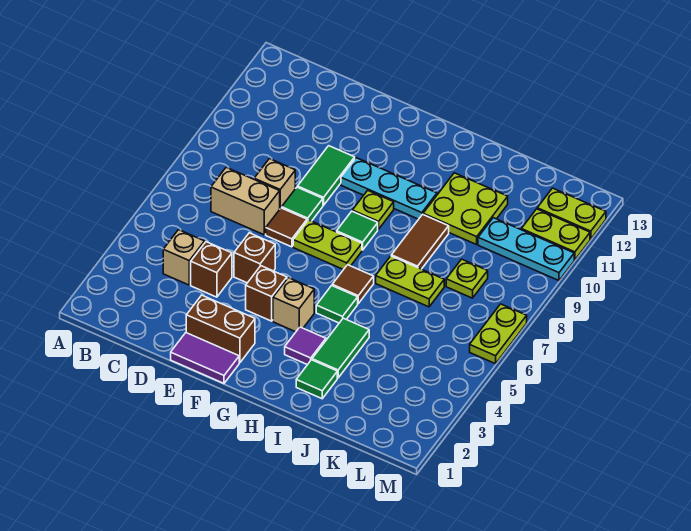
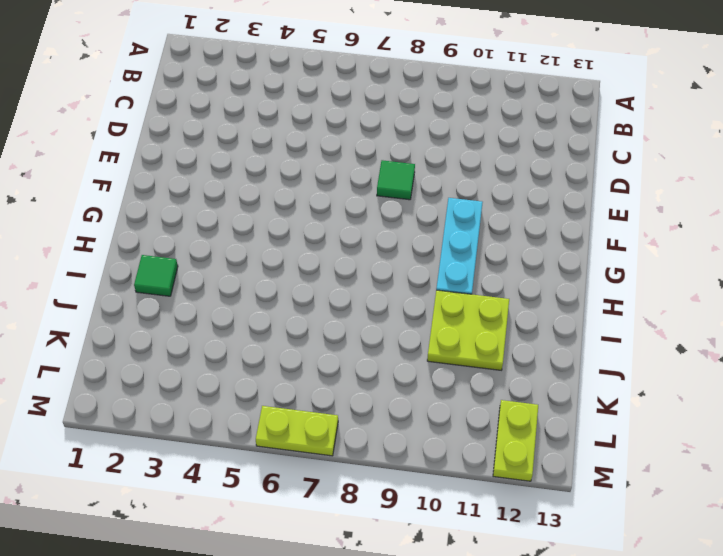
none -> tan 1x1 brick [163,230,205,285]
none -> tan 1x2 brick [211,167,280,235]
none -> brown 1x1 brick [191,242,232,297]

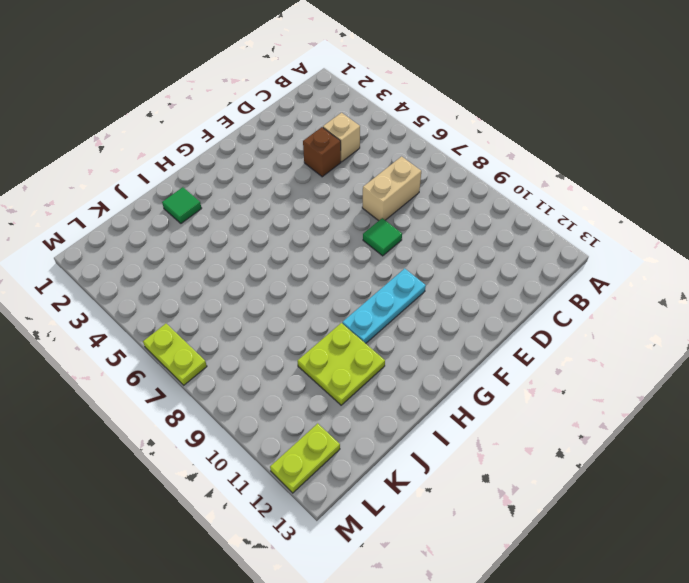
none -> tan 1x1 brick [254,159,295,208]
none -> purple 1x2 tile [171,333,239,383]
none -> brown 1x2 brick [186,295,255,363]

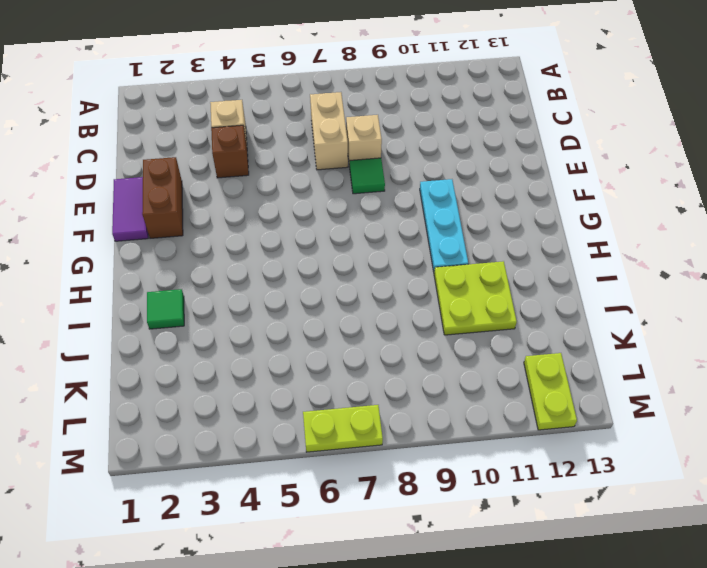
none -> brown 1x1 brick [234,233,275,283]
none -> brown 1x1 tile [266,208,307,247]
none -> green 1x2 tile [298,146,355,205]

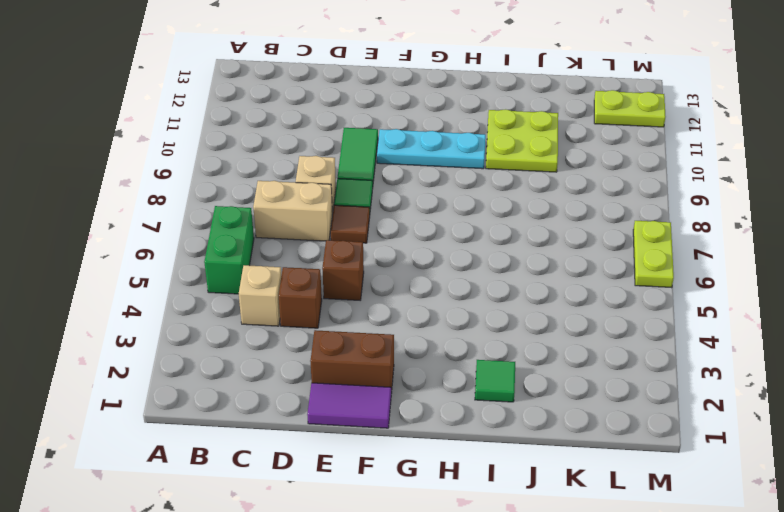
green 1x2 brick [204,206,254,294] -> none
none -> brown 1x1 brick [246,266,287,321]
none -> lime 1x2 plate [293,220,362,270]
none -> tan 1x1 brick [273,278,314,332]

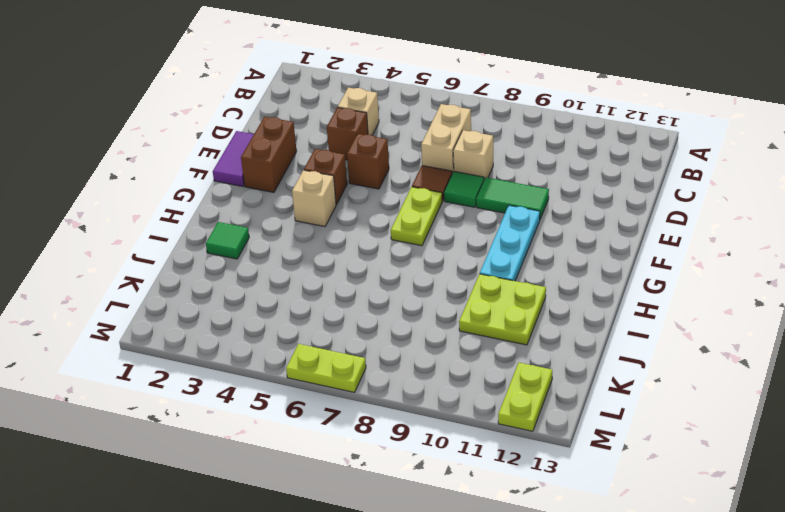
none -> green 1x1 tile [337,211,378,250]
none -> lime 1x1 plate [352,190,394,229]
none -> purple 1x1 tile [285,327,326,365]

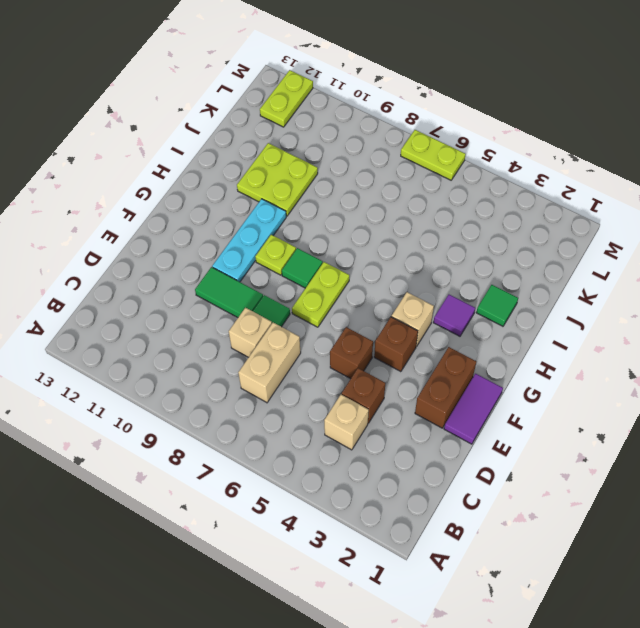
none -> brown 1x1 tile [266,208,307,247]
none -> green 1x1 tile [316,286,358,323]
none -> brown 1x1 tile [332,265,374,303]

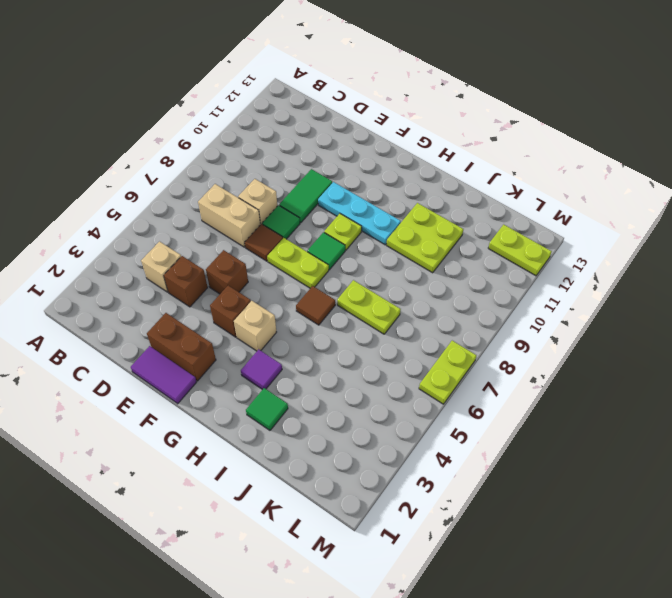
none -> green 1x1 tile [316,286,358,323]
none -> green 1x2 tile [312,318,369,378]
none -> brown 1x2 tile [391,214,449,269]

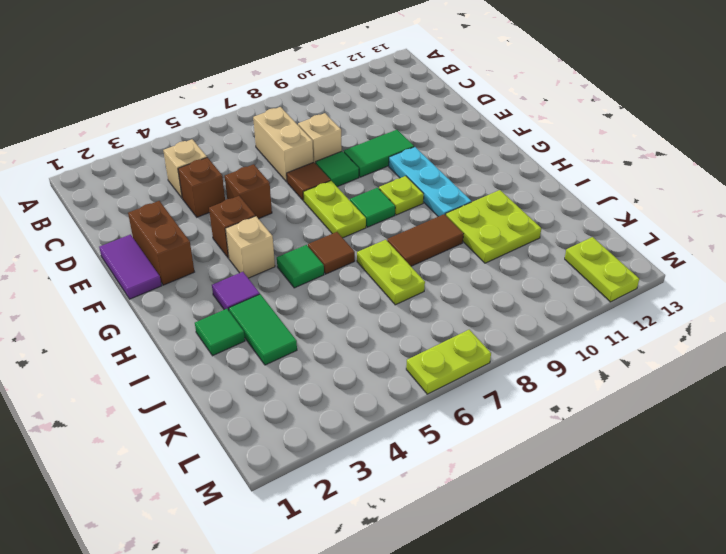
green 1x2 tile [229,294,297,365] -> green 1x2 tile turned to [312,318,369,378]
none -> lime 1x1 plate [446,259,488,298]
none -> cyan 1x3 plate [478,218,574,281]
none -> lime 1x2 plate [521,209,590,260]

